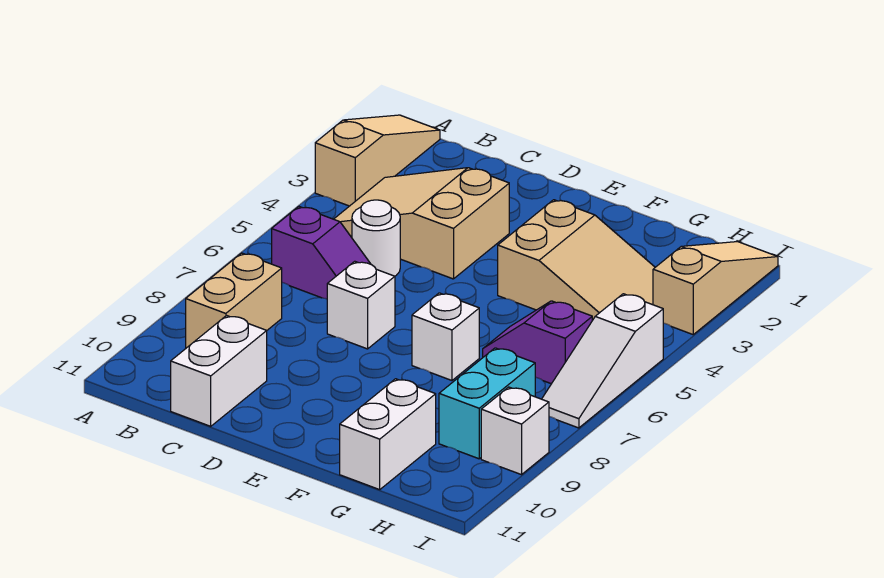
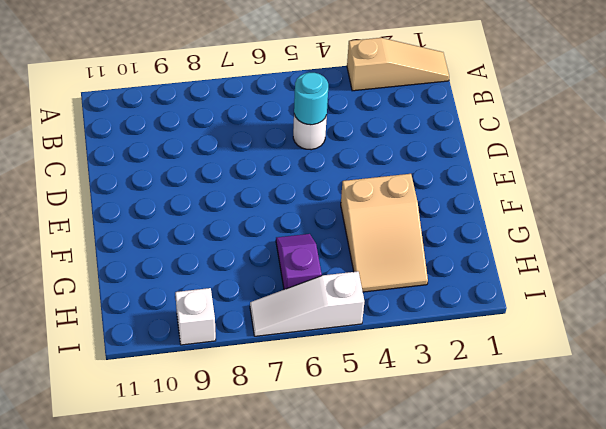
cyan 1x1 round brick [294,73,328,125] -> none
none -> tan 2x3 slope [334,168,509,279]
none -> purple 1x2 slope [272,207,370,299]
none -> tan 1x2 brick [186,253,282,348]

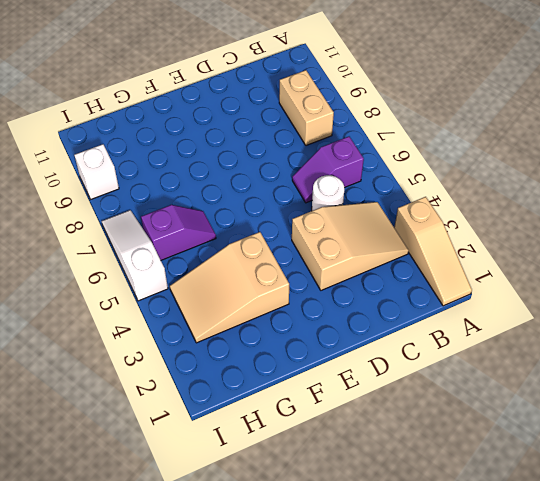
none -> white 1x2 brick [171,316,267,426]
none -> white 1x1 brick [327,261,395,349]
none -> white 1x1 brick [412,293,479,380]

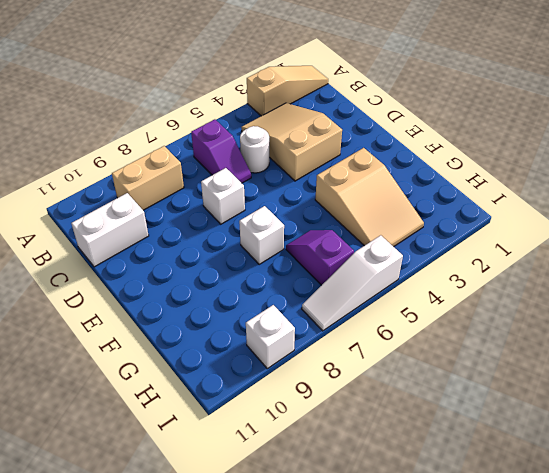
none -> white 1x2 brick [340,379,436,490]
none -> cyan 1x2 brick [439,348,535,459]
none -> tan 1x3 slope [653,242,778,334]

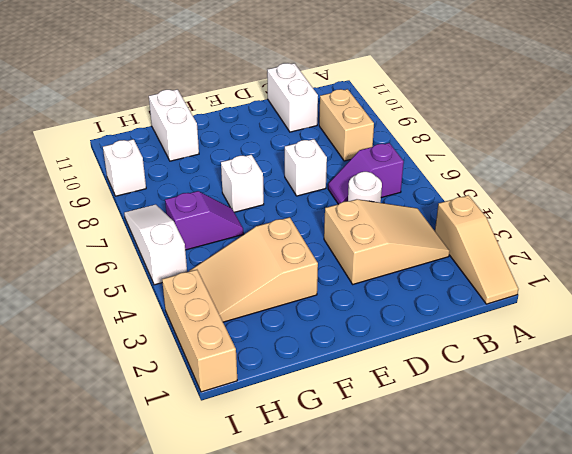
tan 1x3 brick [162,270,237,392] -> tan 1x3 slope [653,242,778,334]
none -> cyan 1x2 brick [439,348,535,459]

